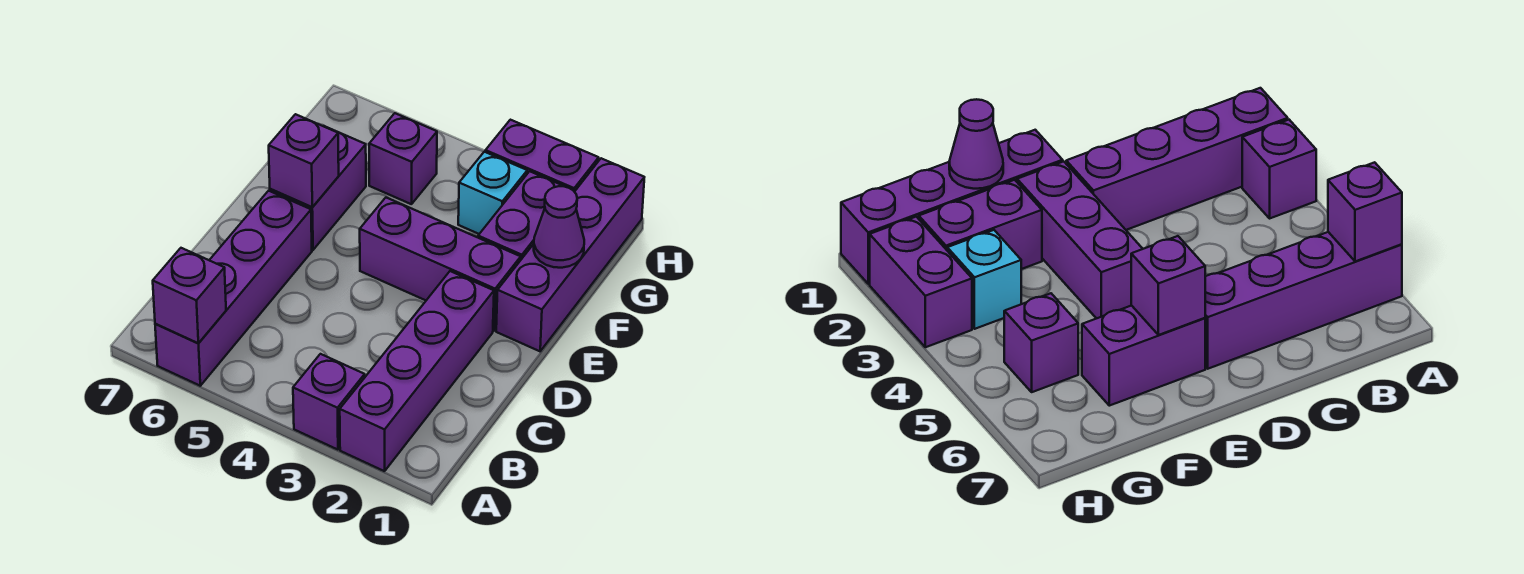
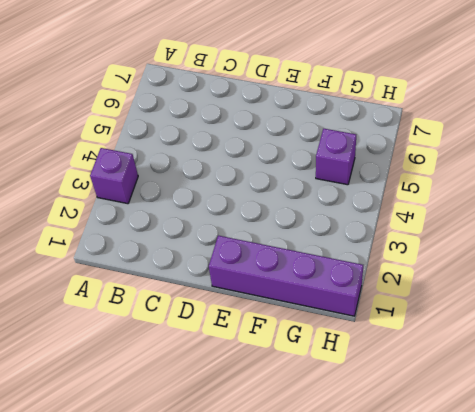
none -> purple 1x4 brick [340,271,494,471]
none -> purple 1x4 brick [155,191,312,386]
none -> purple 1x3 brick [360,198,521,331]

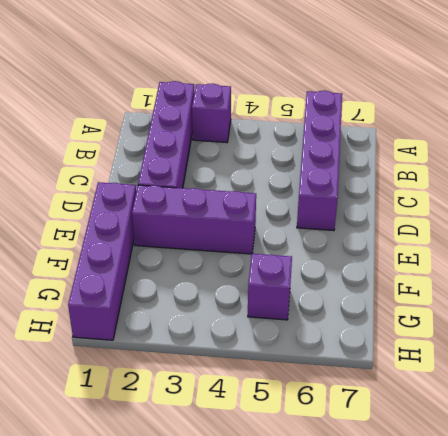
none -> purple 1x2 brick [270,126,366,250]
none -> purple 1x2 brick [478,171,565,259]
none -> cyan 1x1 brick [458,152,527,234]

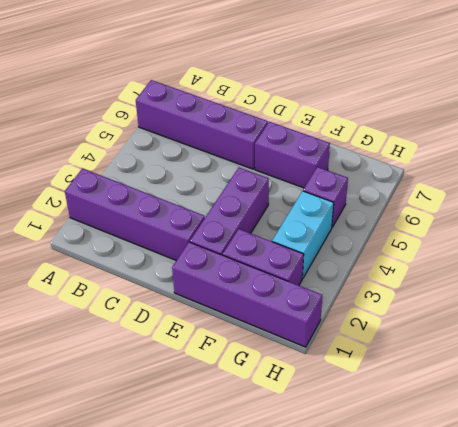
cyan 1x2 brick [272,191,334,278] -> cyan 1x1 brick [458,152,527,234]
none -> purple 1x1 brick [293,354,365,450]
none -> purple 1x2 brick [485,120,599,192]
none -> purple 1x1 brick [153,248,226,343]

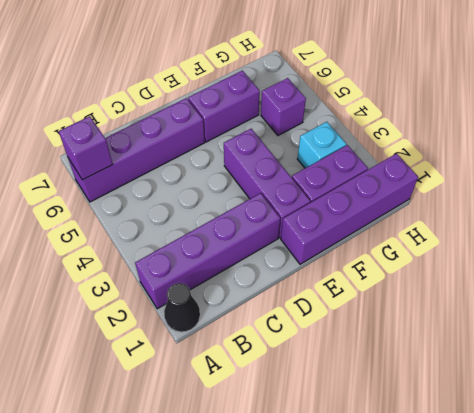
black 1x1 cone [164,283,200,332] -> none
none -> purple 1x1 brick [293,354,365,450]
none -> purple 1x2 brick [485,120,599,192]
none -> purple 1x1 brick [269,114,339,207]

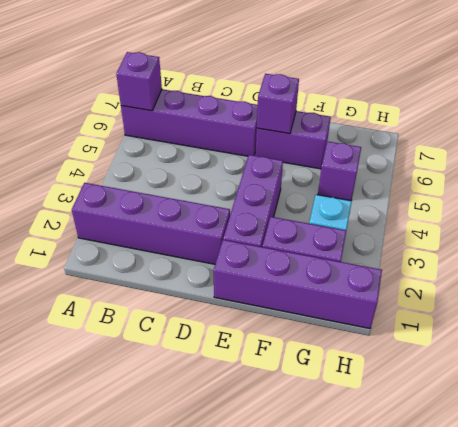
none -> purple 1x1 brick [293,354,365,450]
none -> purple 1x2 brick [485,120,599,192]
none -> purple 1x1 cone [534,186,584,268]

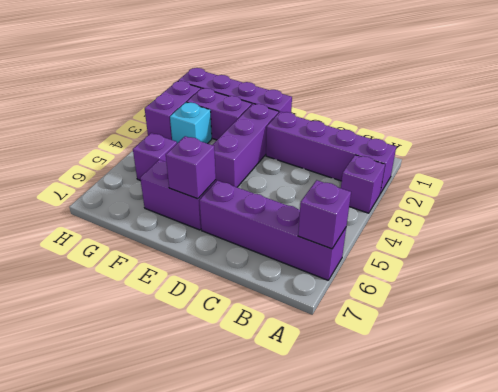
none -> purple 1x1 cone [534,186,584,268]

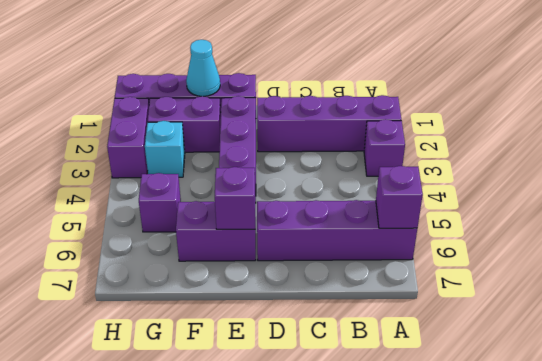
cyan 1x1 cone [186,40,220,96] -> purple 1x1 cone [534,186,584,268]

